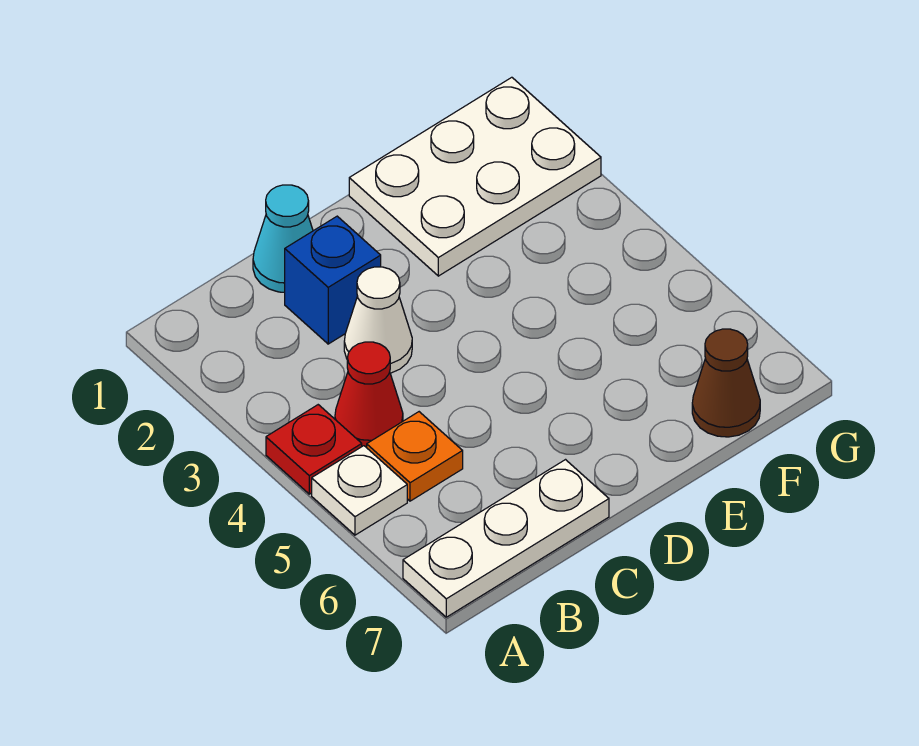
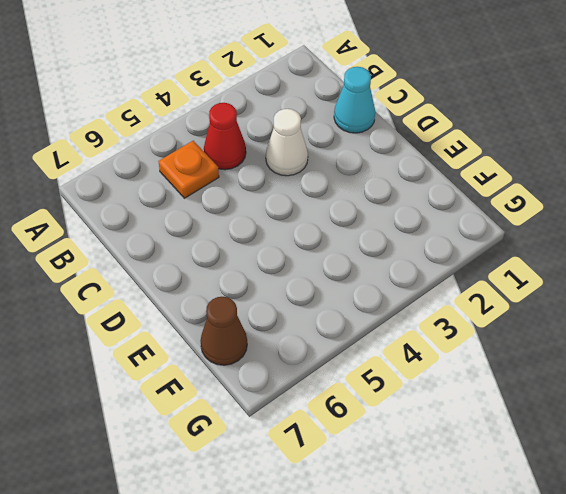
none -> red 1x1 plate [266,405,362,494]
none -> white 1x1 plate [312,446,407,535]

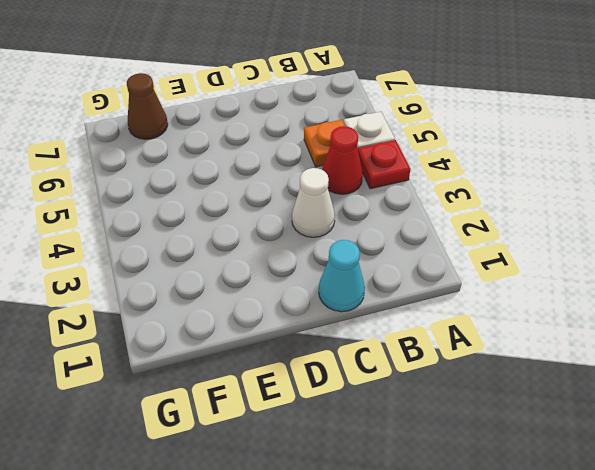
none -> white 1x3 plate [403,460,609,617]
none -> blue 1x1 brick [285,216,381,344]

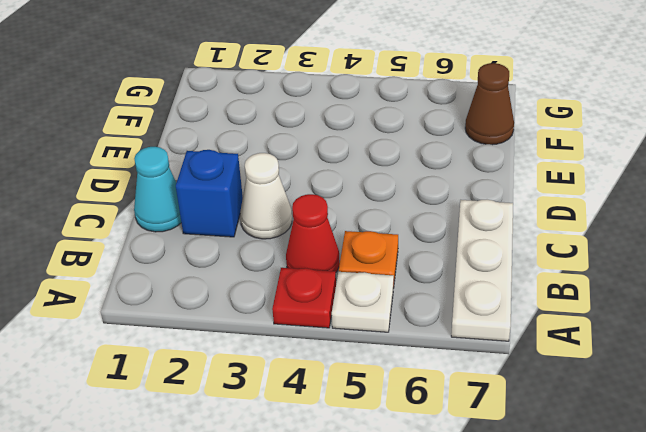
none -> white 2x3 plate [349,77,601,276]

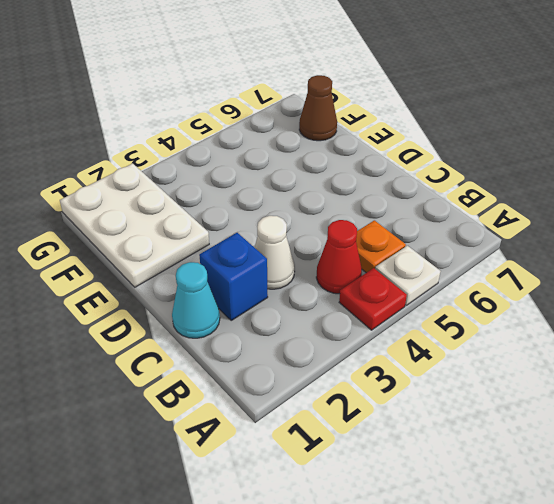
none -> white 1x3 plate [403,460,609,617]

